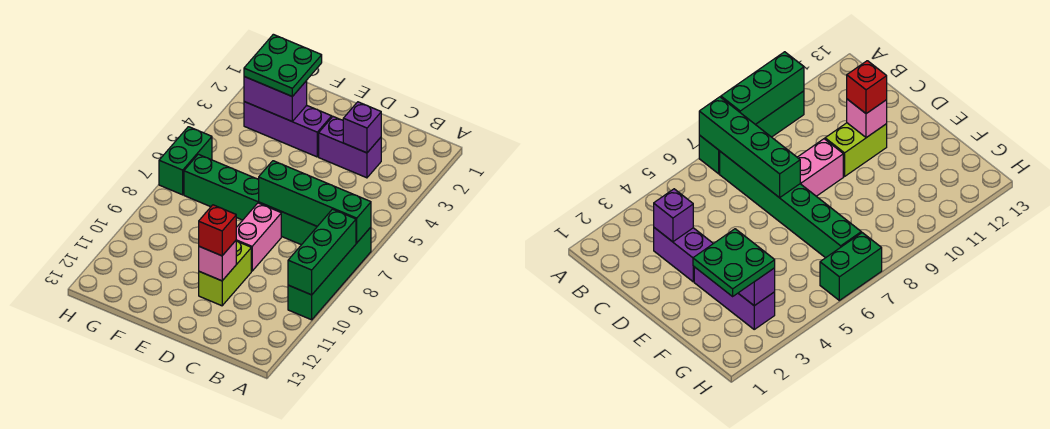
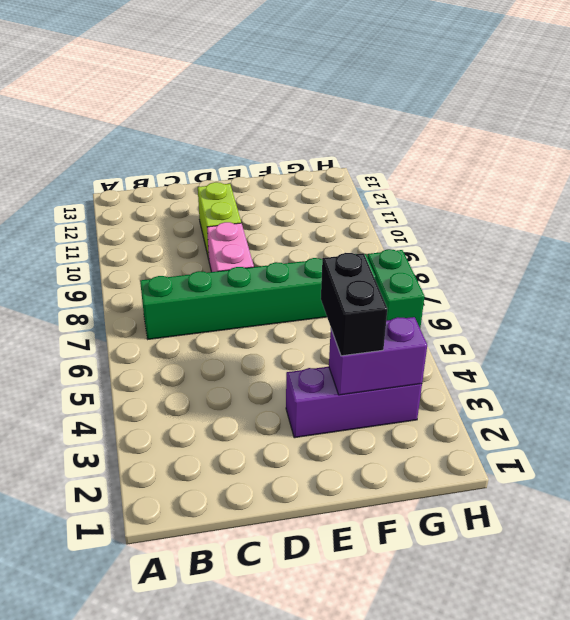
black 1x2 brick [321,253,387,356] -> green 2x2 plate [244,34,322,97]
none -> green 1x4 brick [288,227,371,320]
none -> purple 1x2 brick [319,117,381,178]
none -> green 1x4 brick [259,161,371,243]

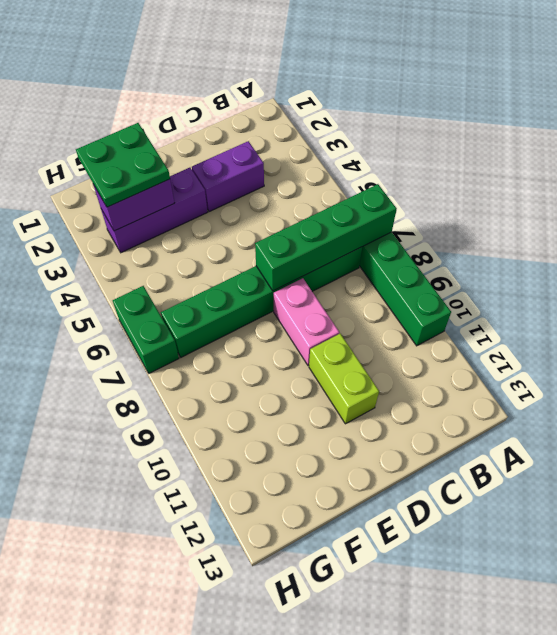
none -> green 1x3 brick [288,209,356,295]
none -> purple 1x1 brick [343,102,381,153]
none -> pink 1x1 brick [199,241,236,281]

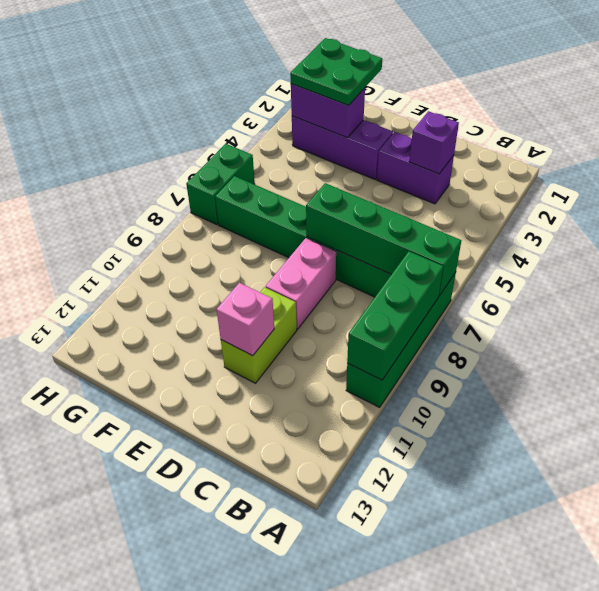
none -> red 1x1 brick [199,205,236,256]

